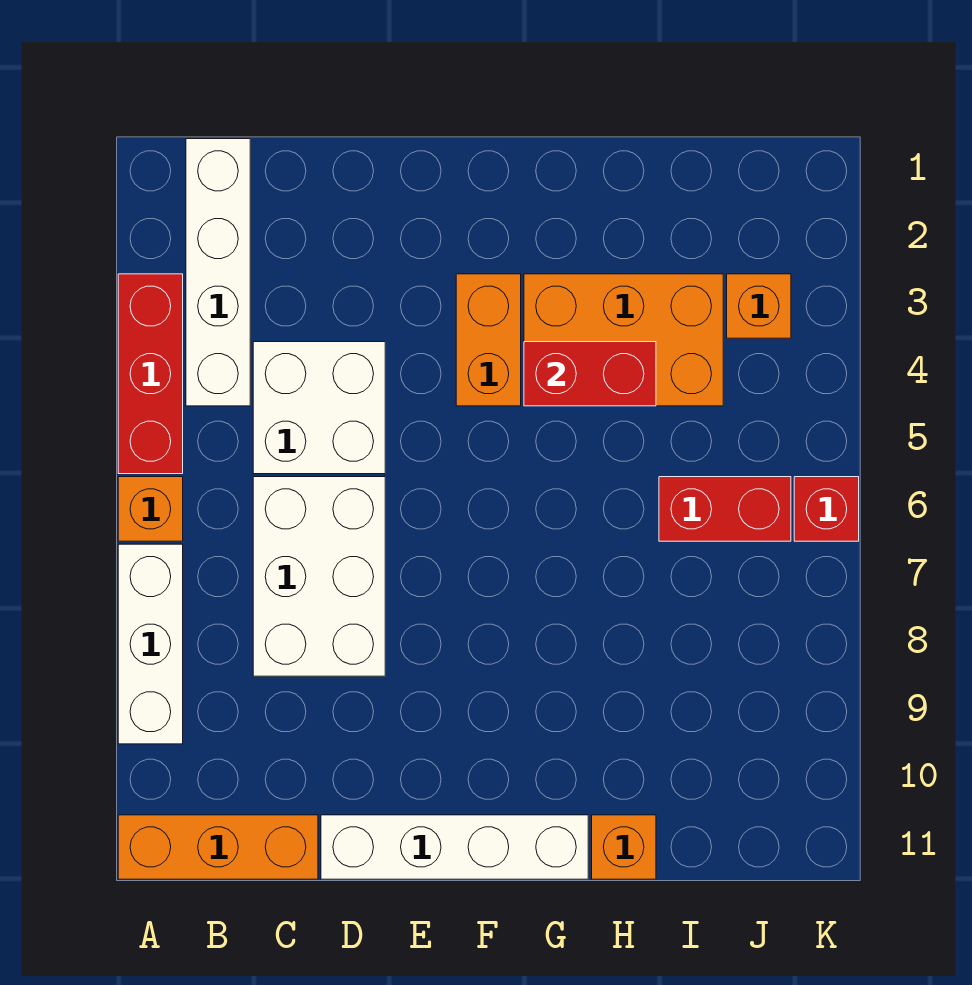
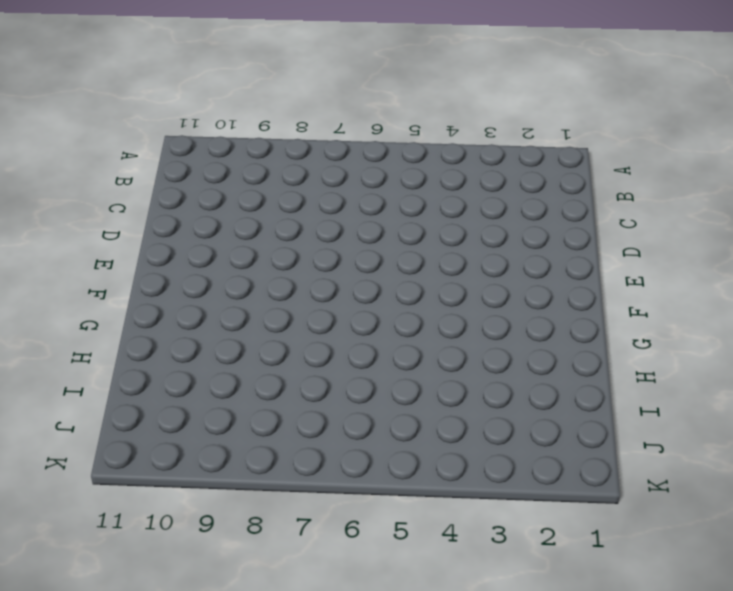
none -> red 1x3 brick [118,274,183,474]
none -> orange 1x1 brick [118,477,183,541]
none -> white 1x3 brick [118,544,183,744]

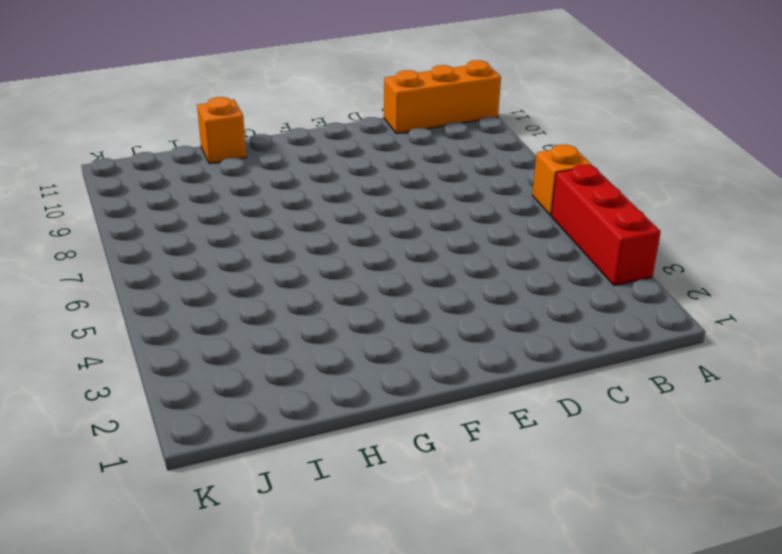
none -> white 1x3 brick [118,544,183,744]
none -> white 1x4 brick [186,139,250,406]
none -> white 2x2 brick [253,342,385,474]

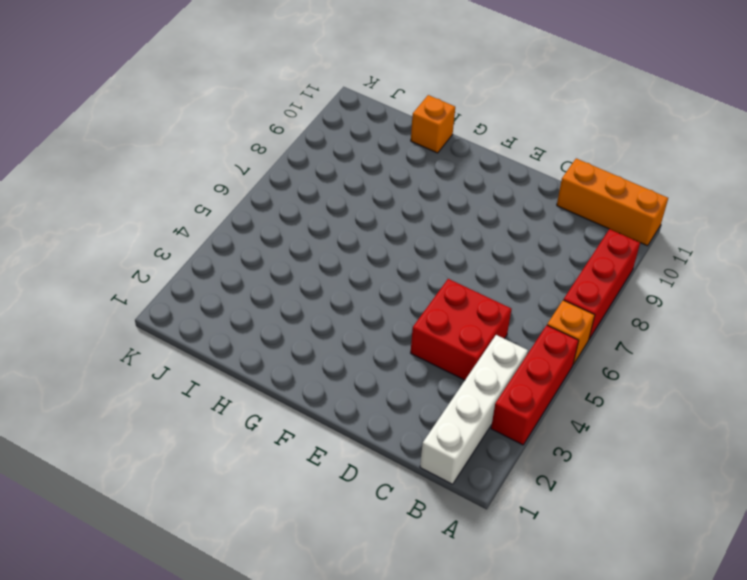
red 1x3 brick [564,229,640,339] -> white 1x3 brick [118,544,183,744]
red 2x2 brick [411,279,511,380] -> white 2x2 brick [253,342,385,474]
none -> white 2x3 brick [253,477,385,676]
none -> white 1x4 brick [321,815,588,879]
none -> orange 1x2 brick [456,274,521,406]

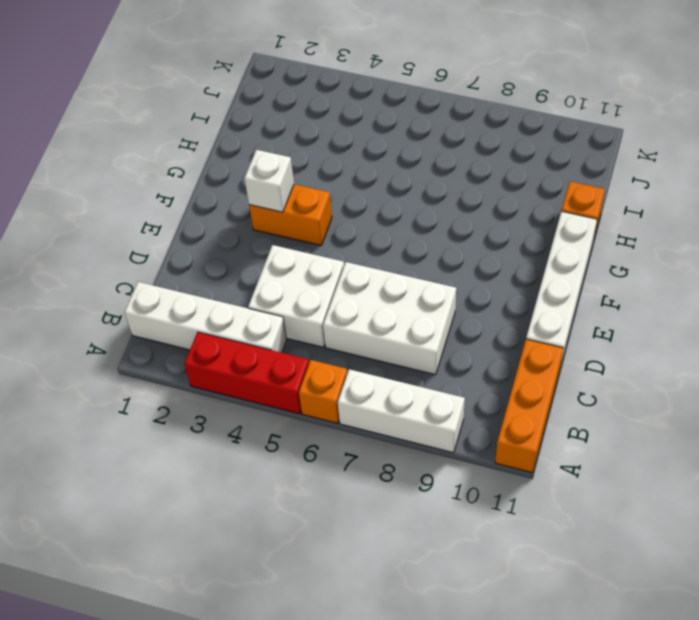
white 1x1 brick [244,150,294,212] -> none
none -> orange 2x3 brick [524,274,723,406]
none -> red 1x2 brick [659,477,791,541]
none -> orange 1x1 brick [727,274,791,338]

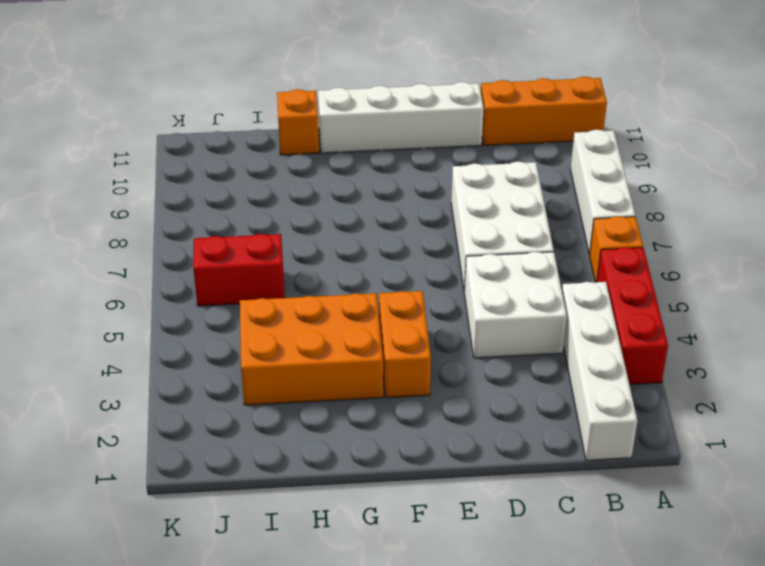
none -> orange 1x1 brick [727,274,791,338]
none -> red 1x1 brick [794,477,859,541]
none -> red 1x2 brick [524,342,656,406]

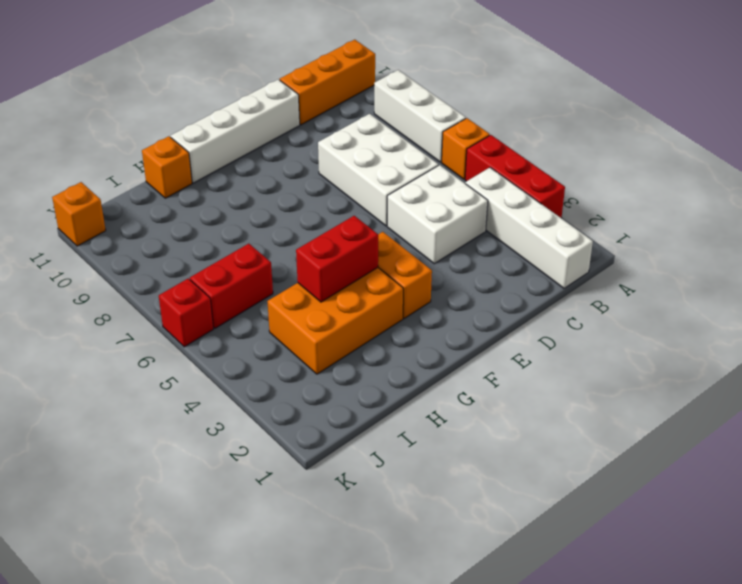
orange 1x1 brick [52,182,106,246] -> orange 1x1 brick moved to [727,274,791,338]

